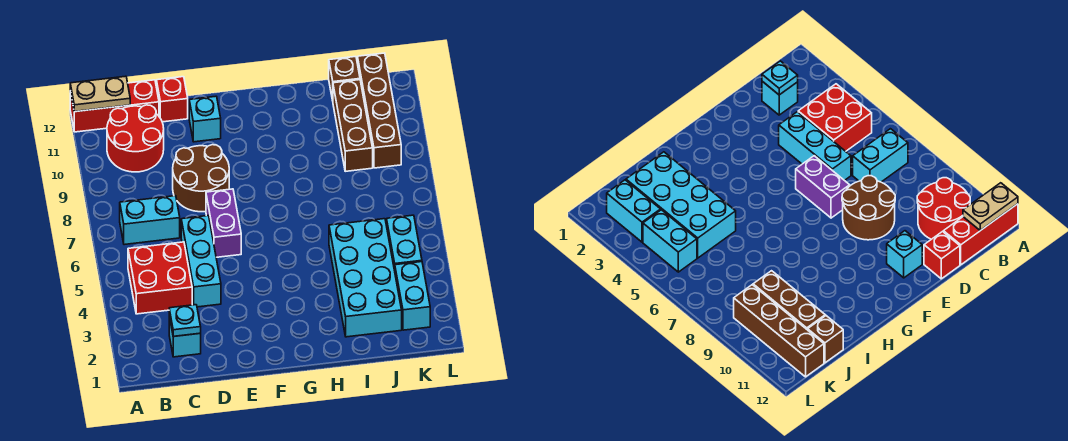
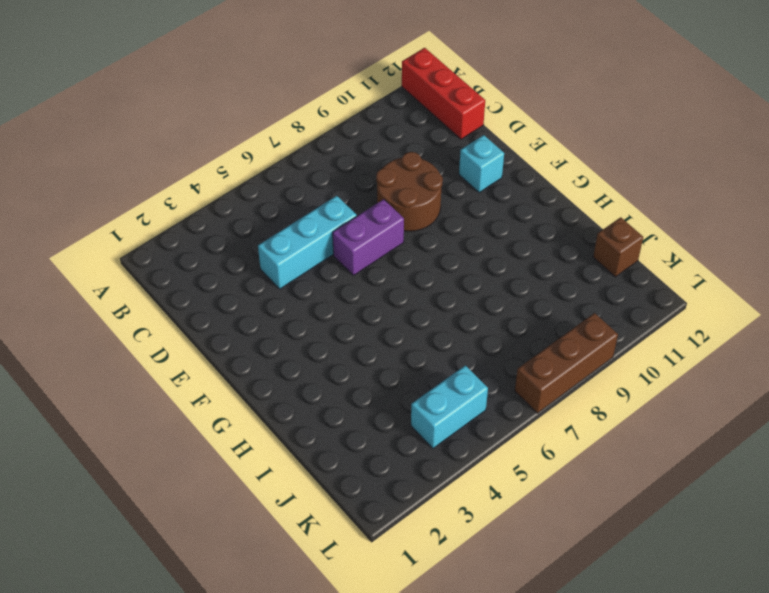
brown 1x3 brick [515,313,618,413] -> brown 1x3 brick moved to [333,80,373,171]
none -> red 2x2 brick [128,242,192,314]
none -> cyan 1x2 brick [120,196,180,245]
none -> red 2x2 round brick [107,105,164,172]

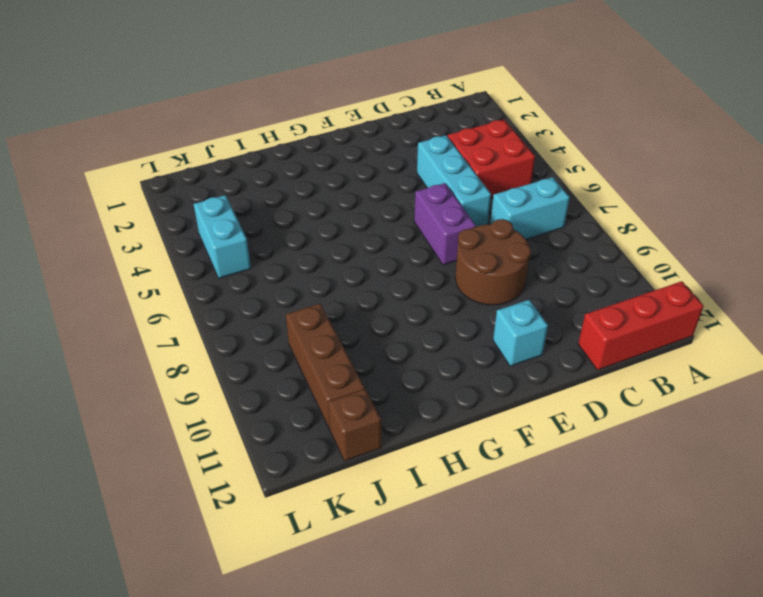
none -> red 2x2 round brick [107,105,164,172]
none -> cyan 1x1 brick [169,316,201,357]
none -> red 1x1 brick [156,77,188,122]

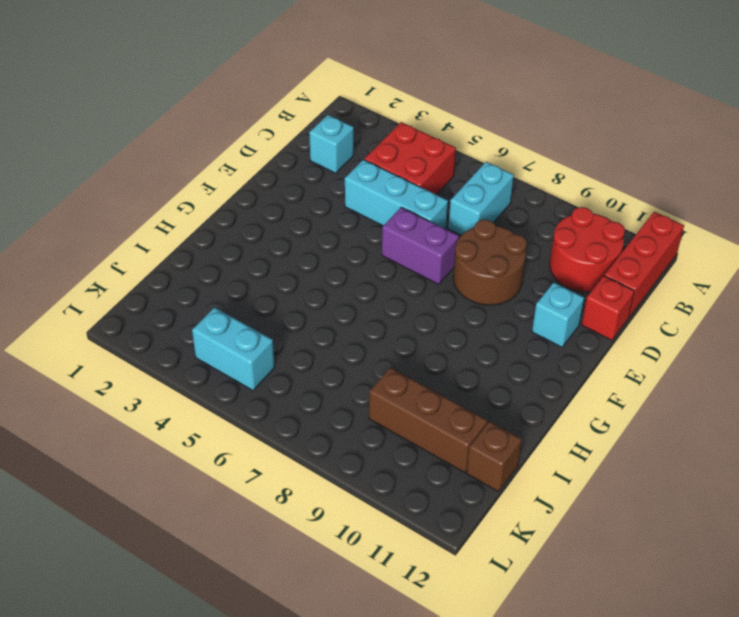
none -> cyan 2x4 brick [329,219,402,337]
none -> cyan 1x2 brick [395,262,430,330]
none -> brown 1x4 brick [358,53,401,168]

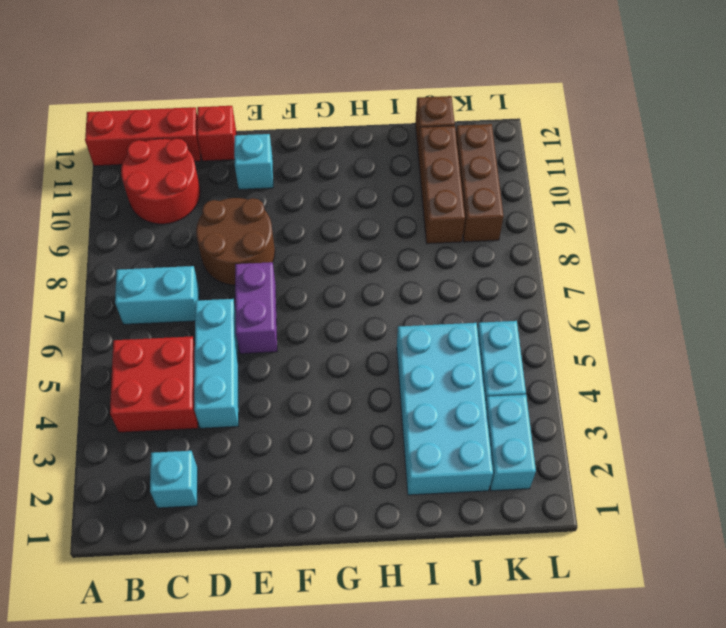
brown 1x3 brick [456,124,504,242] -> brown 1x4 brick [358,53,401,168]
none -> tan 1x2 plate [70,76,130,112]
none -> cyan 1x1 plate [169,305,201,336]

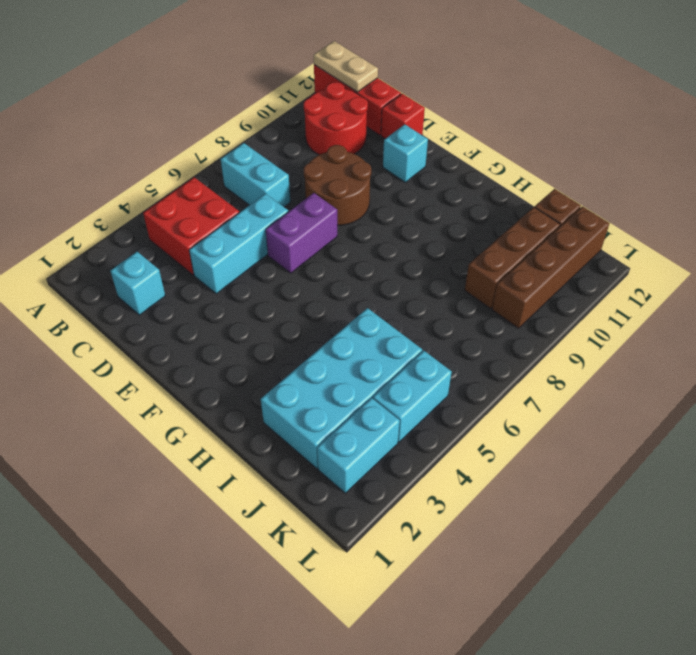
none -> cyan 1x1 plate [169,305,201,336]

